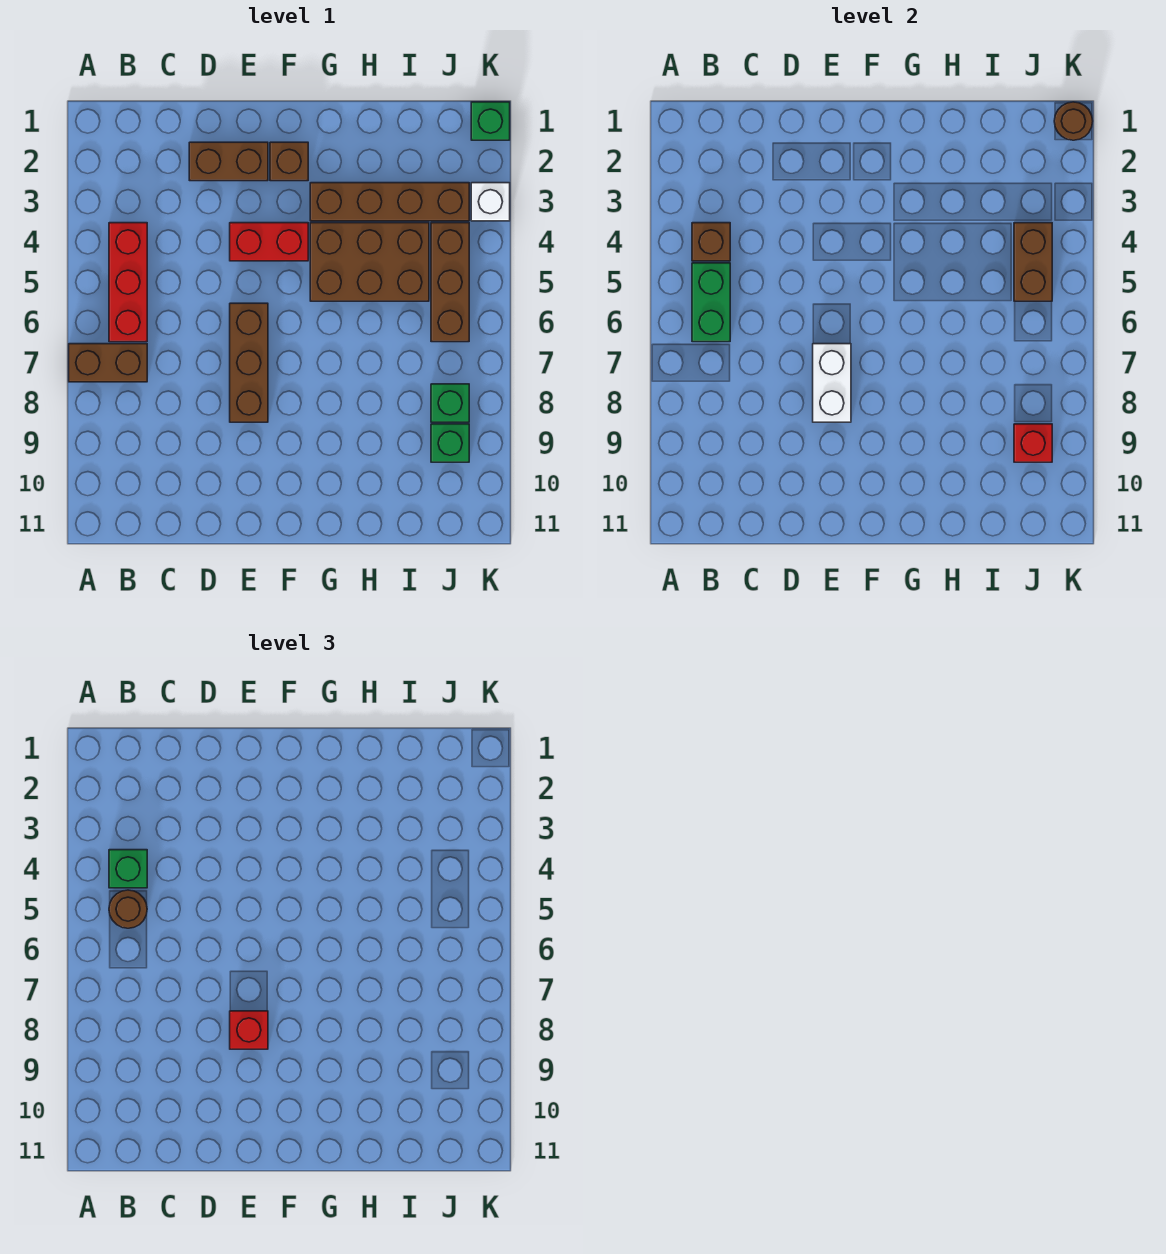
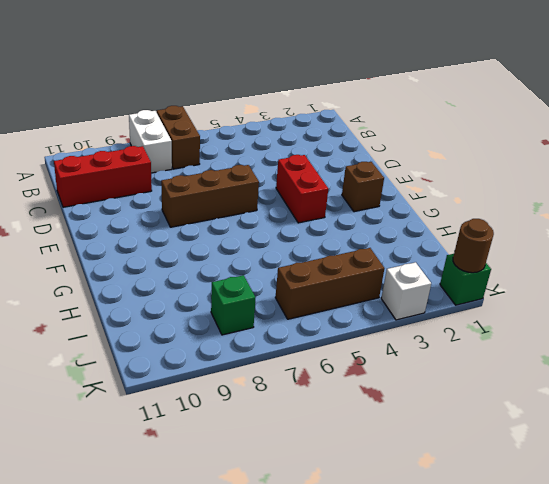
white 1x2 brick [129,110,172,173] -> white 1x2 brick turned to [813,344,851,422]
red 1x3 brick [54,146,152,207] -> red 1x3 brick moved to [109,223,147,342]
none -> brown 1x2 brick [189,142,268,181]
none -> brown 1x4 brick [310,183,469,221]
none -> brown 2x3 brick [310,223,429,301]

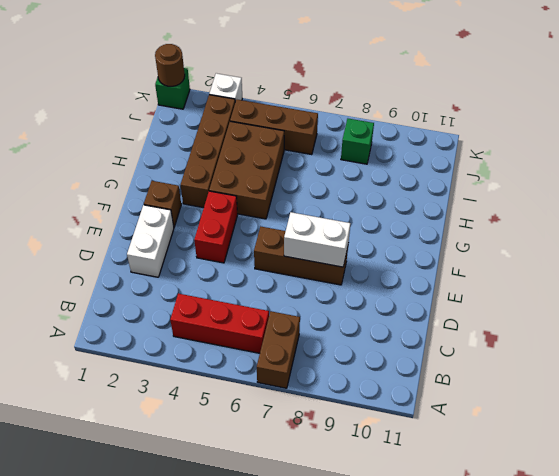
white 1x2 brick [127,205,174,277] -> brown 1x2 brick [189,142,268,181]
none -> green 1x1 brick [431,424,469,462]
none -> brown 1x1 brick [692,223,730,261]
none -> green 1x2 brick [692,263,730,342]

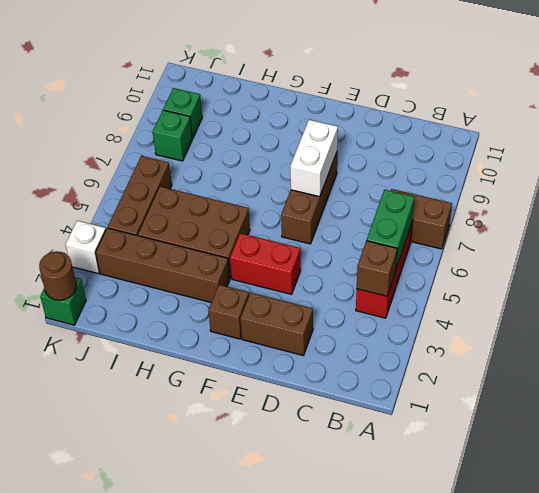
none -> brown 1x2 brick [1014,223,1052,301]
none -> red 1x1 brick [1014,424,1052,462]
none -> green 1x1 brick [109,850,147,888]

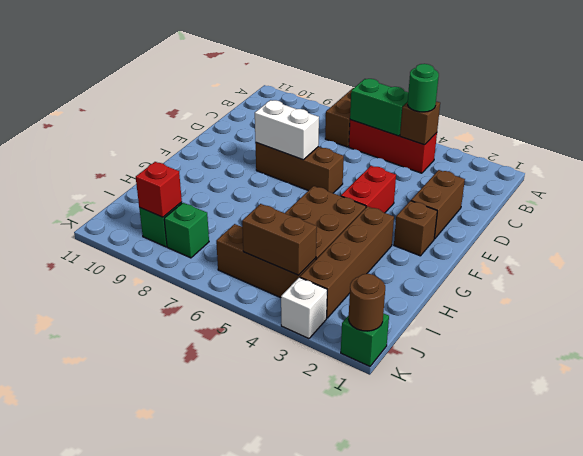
green 1x1 round brick [408,64,439,112] -> green 1x1 brick [109,850,147,888]
none -> brown 1x1 round brick [109,890,147,928]
none -> red 1x1 brick [230,1011,268,1049]

